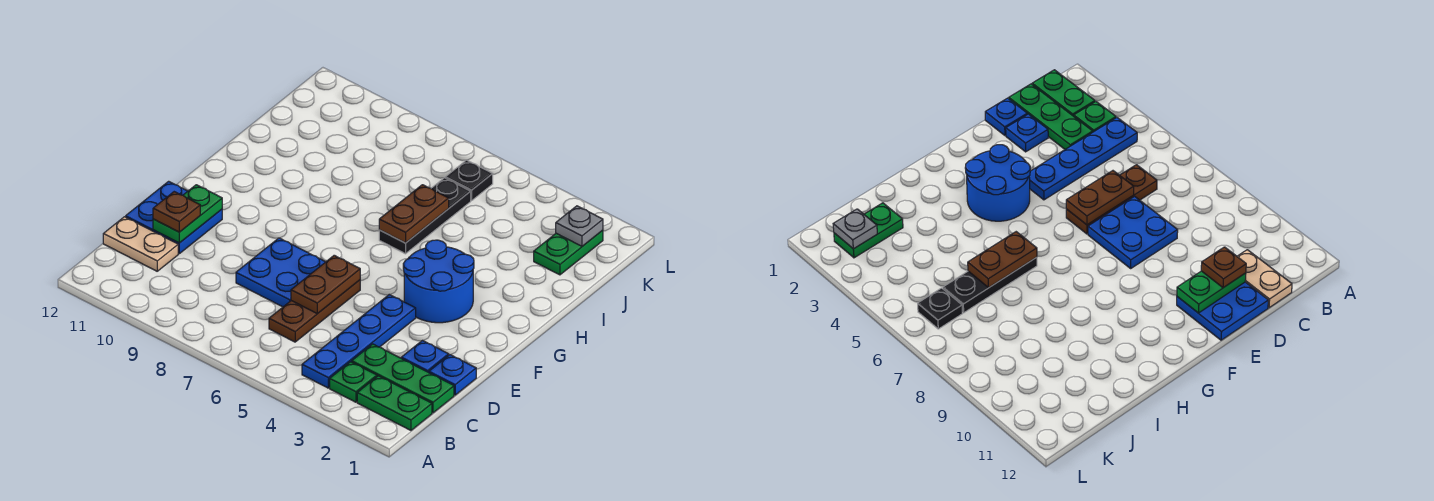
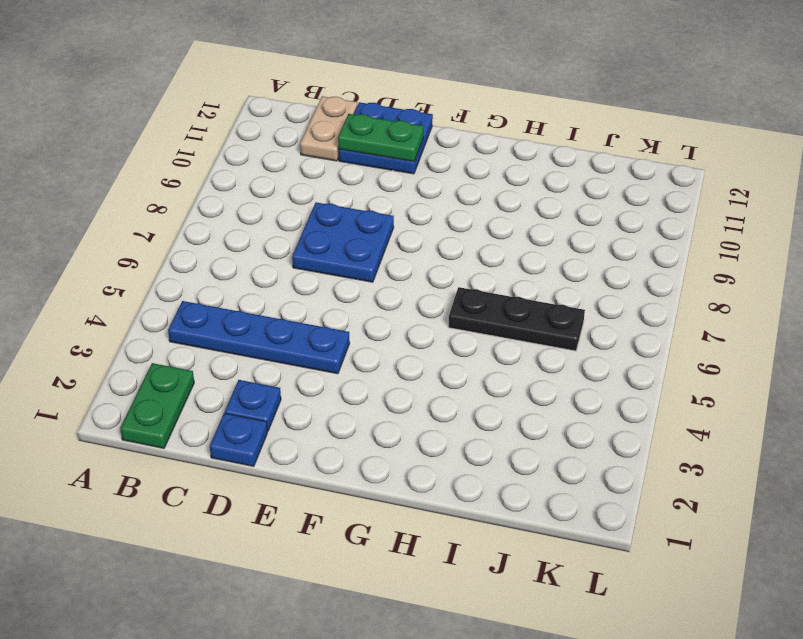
none -> green 1x1 plate [330,362,377,402]
none -> green 1x3 plate [352,344,454,413]
none -> brown 1x3 plate [269,280,360,342]

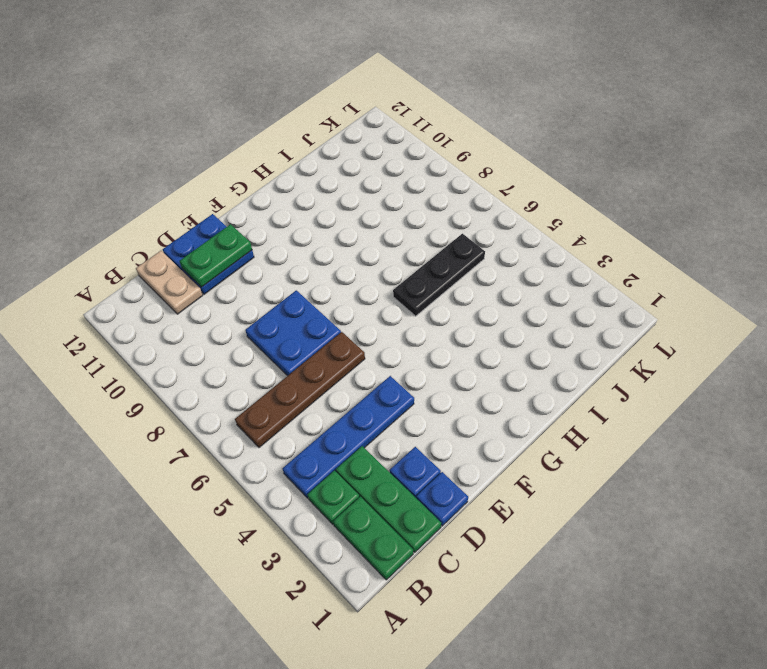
brown 1x4 plate [235,332,365,448] -> brown 1x3 plate [269,280,360,342]
none -> blue 2x2 round brick [403,240,474,323]
none -> green 1x2 plate [534,230,603,275]
none -> black 1x1 plate [445,160,493,201]

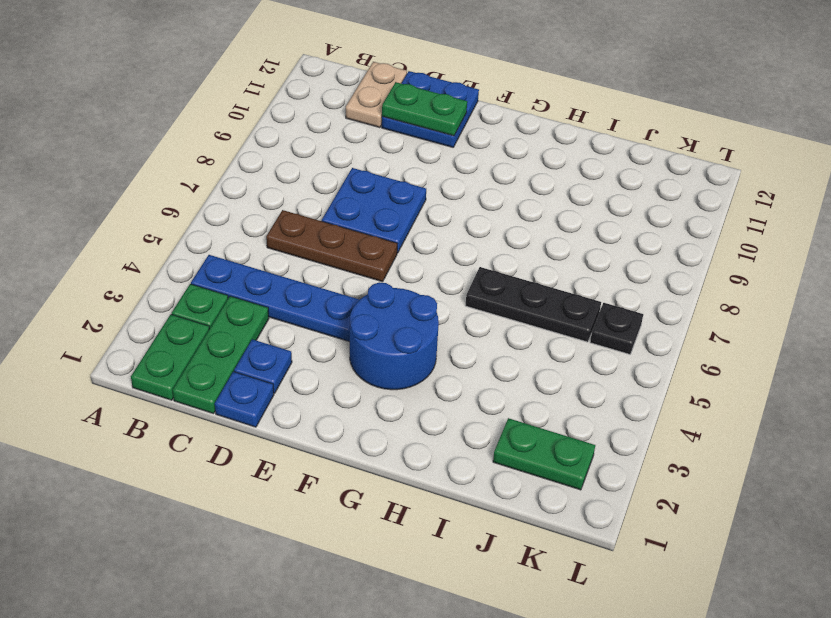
none -> brown 1x2 plate [291,255,360,314]
none -> brown 1x2 plate [379,185,449,243]
none -> grey 1x1 plate [556,206,603,246]

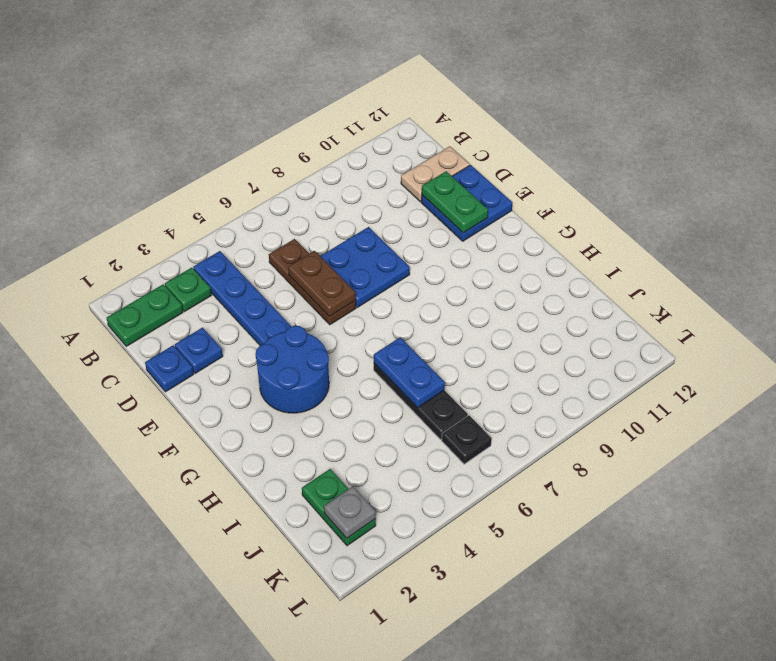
blue 1x2 plate [374,337,445,408] -> brown 1x2 plate [379,185,449,243]
none -> green 1x3 plate [352,344,454,413]
none -> brown 1x1 plate [153,192,200,232]

